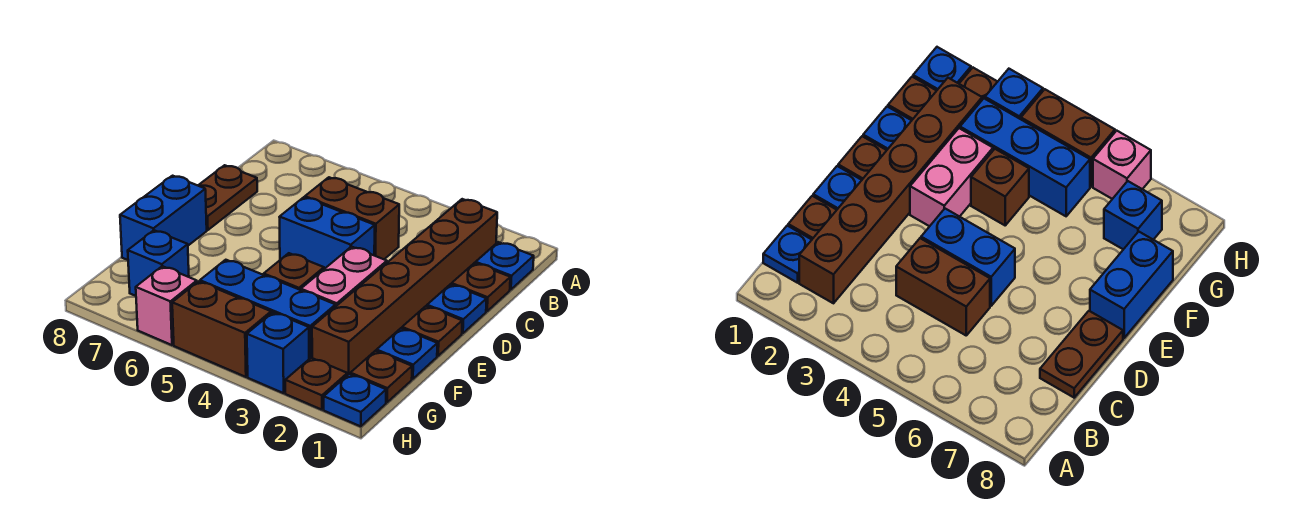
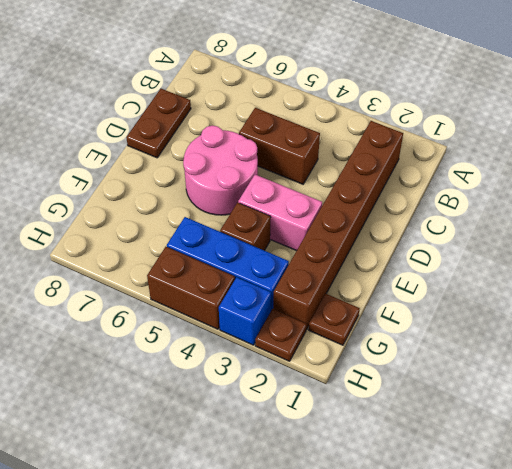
pink 2x2 round brick [183,126,258,215] -> blue 1x2 brick [280,197,375,269]
pink 1x2 brick [238,175,322,251] -> pink 1x2 brick turned to [301,247,387,306]
none -> blue 1x1 plate [476,242,534,290]
none -> brown 1x1 plate [452,263,510,311]
none -> blue 1x1 plate [427,284,487,333]

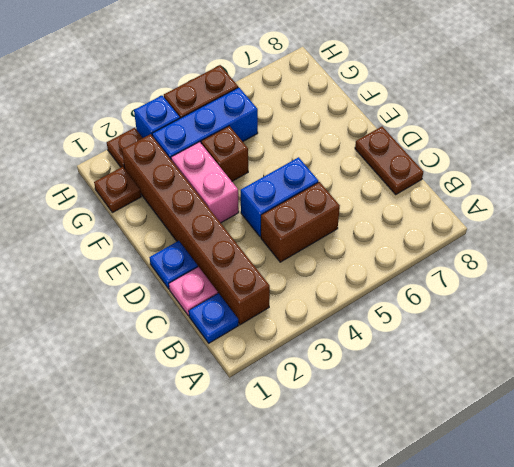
pink 1x1 plate [169,267,218,316] -> brown 1x1 plate [452,263,510,311]
none -> brown 1x1 plate [402,306,462,356]
none -> blue 1x2 brick [120,176,207,260]
none -> blue 1x1 plate [377,328,437,379]

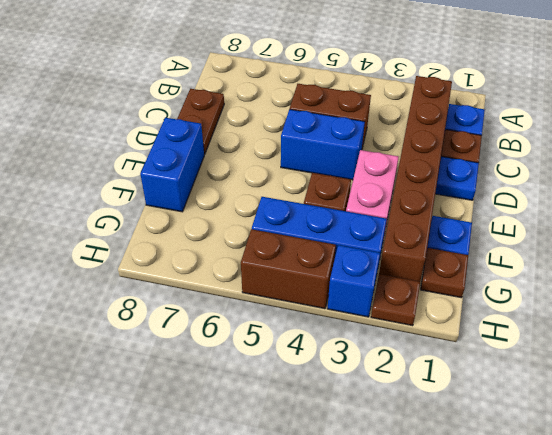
none -> brown 1x1 plate [402,306,462,356]
none -> blue 1x1 brick [128,230,189,296]
none -> blue 1x1 plate [324,374,386,426]

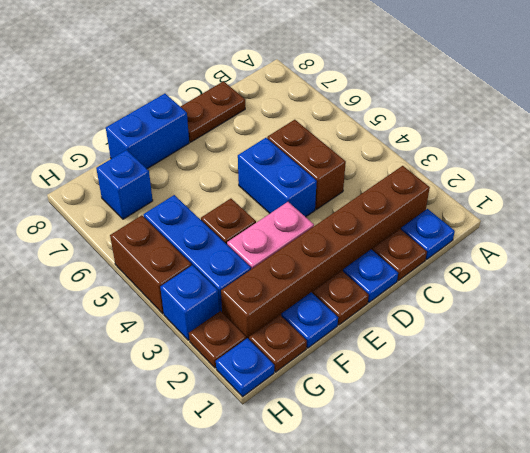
none -> pink 1x1 brick [136,266,197,345]

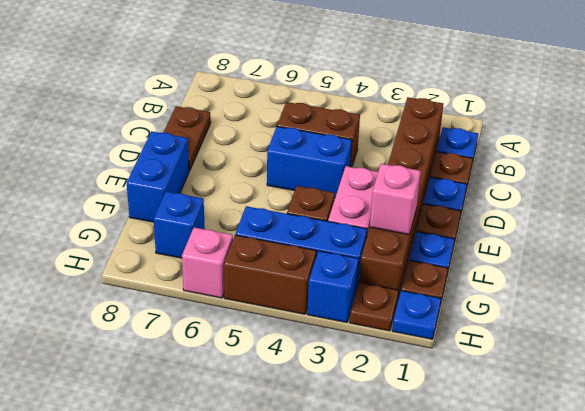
pink 1x1 brick [370,164,421,235] -> none

